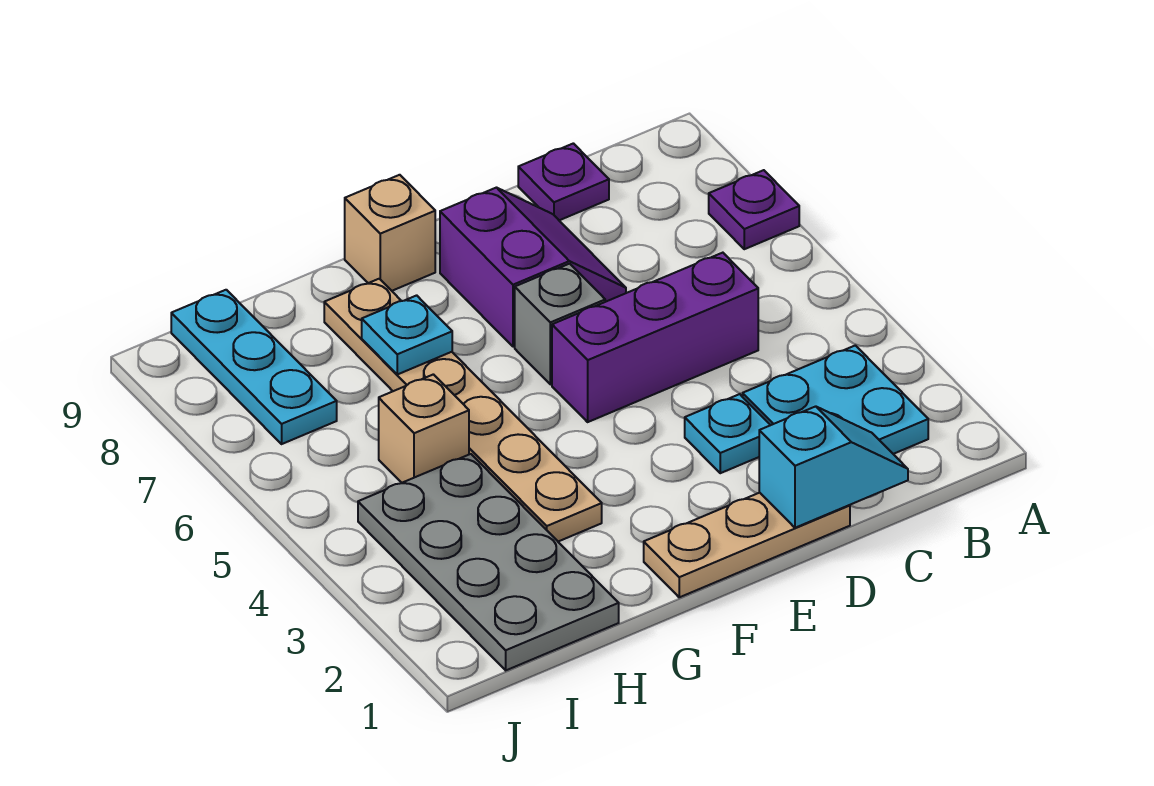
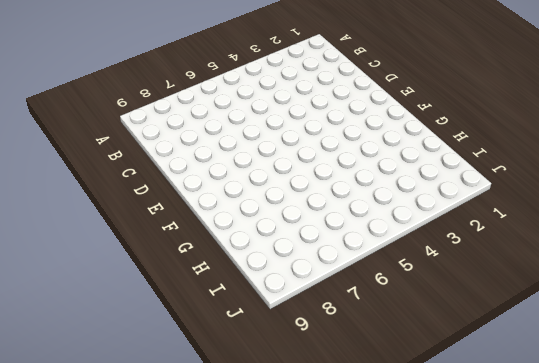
none -> purple 1x1 plate [709,170,799,249]
none -> cyan 2x2 plate [743,345,928,454]
none -> purple 1x3 brick [552,253,758,422]

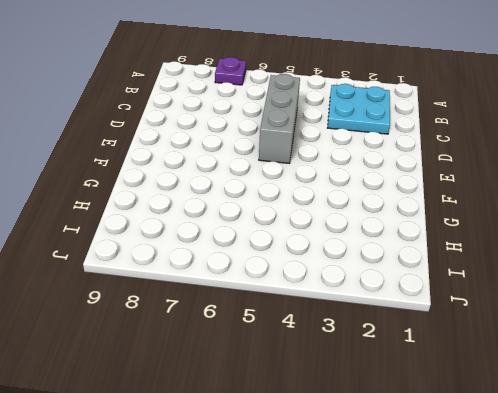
grey 1x3 brick [259,74,300,163] -> purple 1x3 brick [552,253,758,422]
none -> purple 1x1 plate [518,143,609,220]
none -> tan 1x3 plate [644,493,850,597]
none -> cyan 1x1 plate [685,394,770,473]

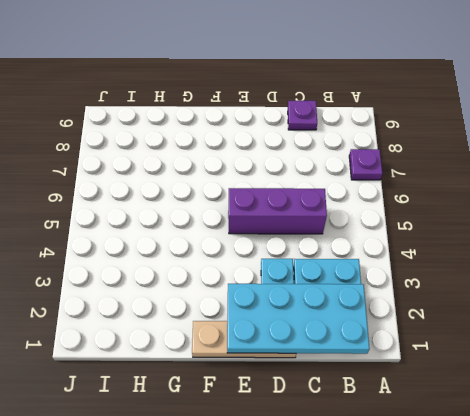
cyan 2x4 plate [227,284,370,354] -> cyan 1x2 slope [759,406,908,528]
none -> purple 2x2 slope [440,188,626,347]
none -> grey 1x1 brick [515,264,605,384]
none -> tan 1x1 brick [345,175,435,291]

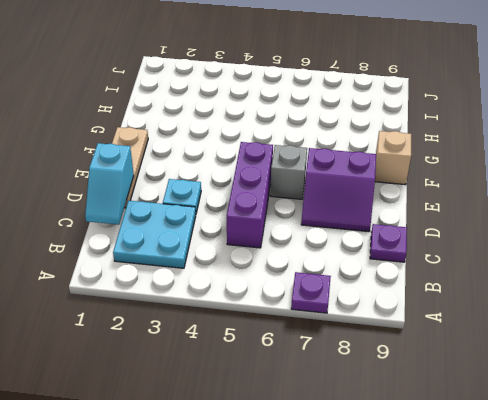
none -> tan 1x6 plate [324,279,602,542]
none -> grey 2x4 plate [358,454,619,670]
none -> tan 1x1 brick [379,374,469,483]

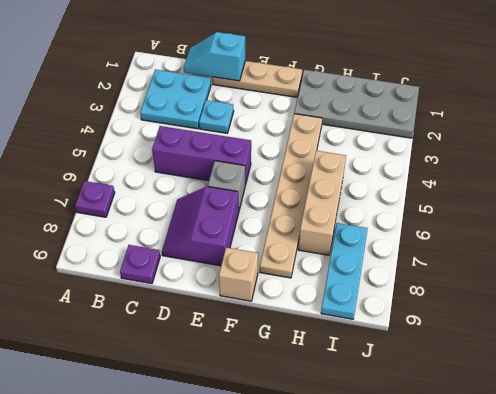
grey 2x4 plate [294,70,419,138] -> grey 2x4 plate turned to [358,454,619,670]
tan 1x3 brick [298,151,346,255] -> tan 1x1 brick [379,374,469,483]
none -> cyan 1x1 plate [362,295,452,374]

